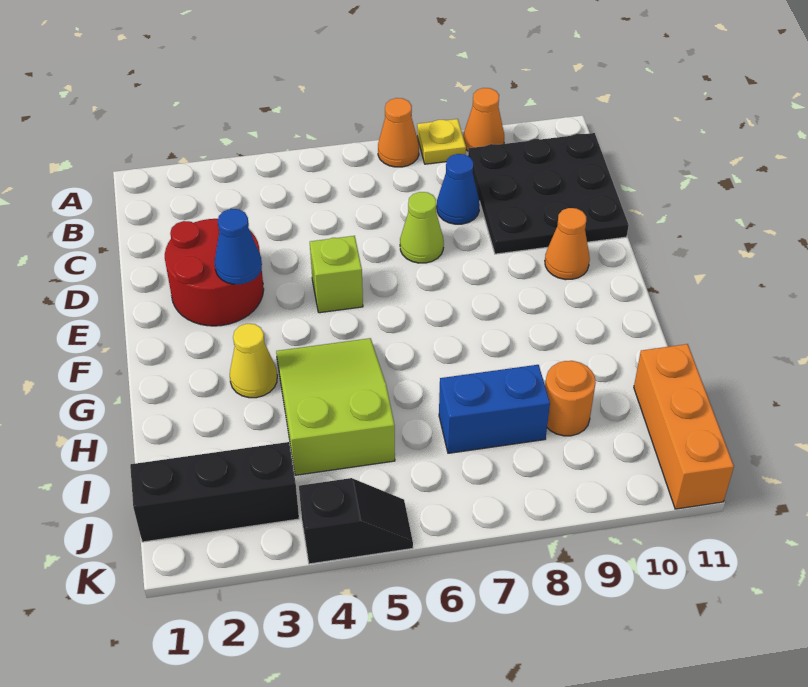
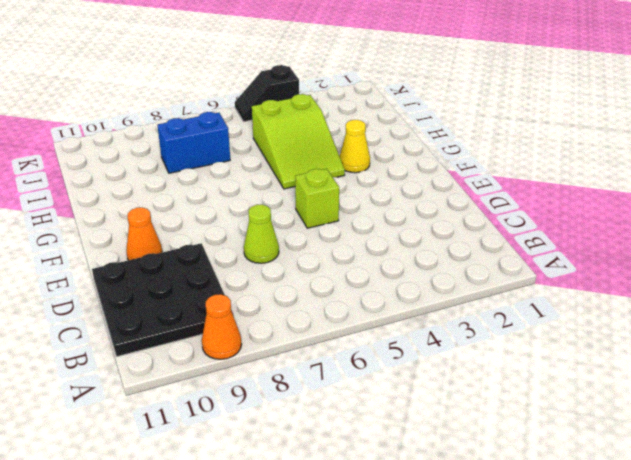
none -> orange 1x1 cone [378,98,419,167]
none -> yellow 1x1 plate [417,119,466,164]
none -> blue 1x1 cone [437,154,480,224]

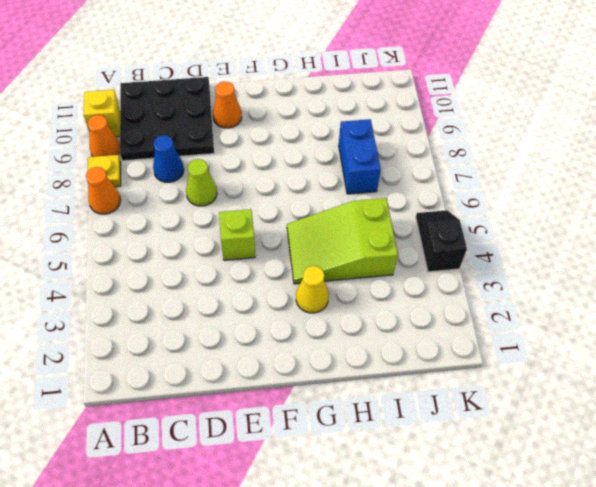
yellow 1x1 brick [84,90,120,137] -> none
none -> red 2x2 round brick [165,219,264,326]
none -> orange 1x1 round brick [545,361,596,436]
none -> orange 1x3 brick [634,344,734,509]

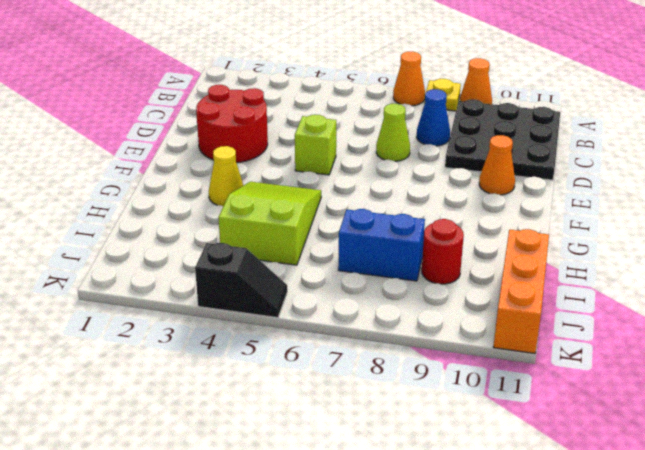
red 1x1 round brick [422,219,464,284] -> orange 1x1 round brick [545,361,596,436]
none -> black 1x3 brick [130,442,299,542]
none -> blue 1x1 cone [215,209,262,284]

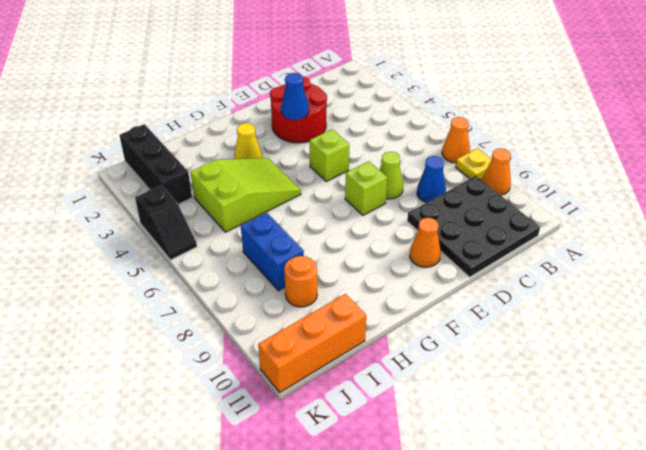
lime 1x1 brick [345,161,387,215] -> none

